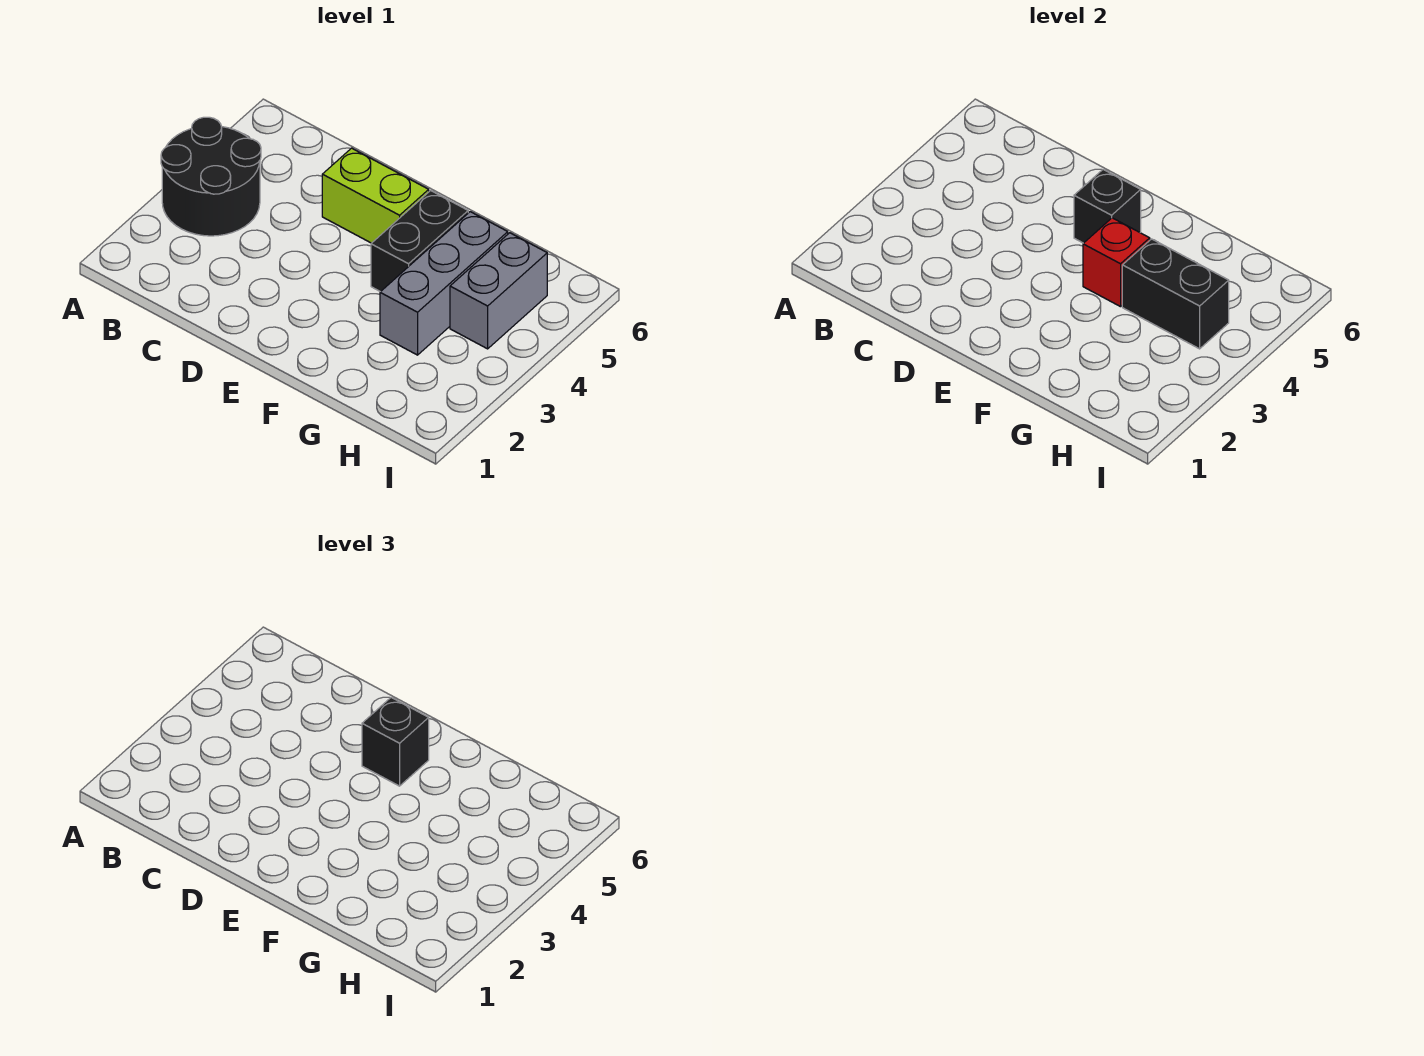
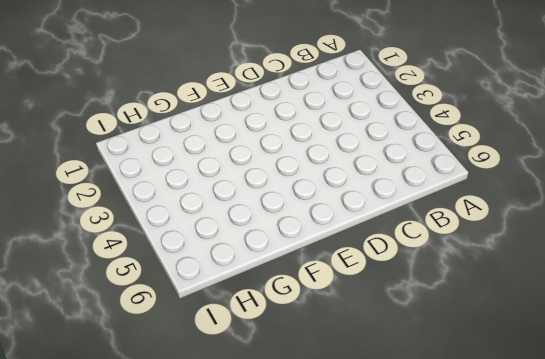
none -> black 2x2 round brick [161,117,261,236]
none -> lime 1x2 brick [322,148,429,243]

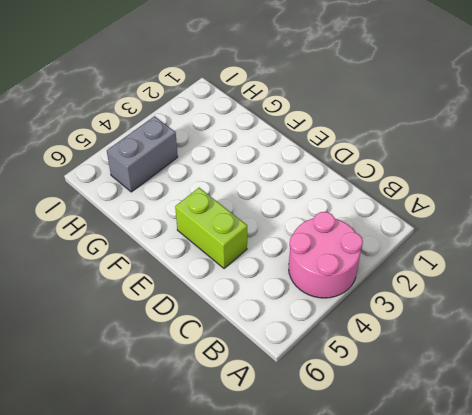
pink 2x2 round brick [289,212,363,298] -> black 2x2 round brick [161,117,261,236]
none -> black 1x2 brick [371,191,468,292]
none -> grey 1x3 brick [380,212,508,355]

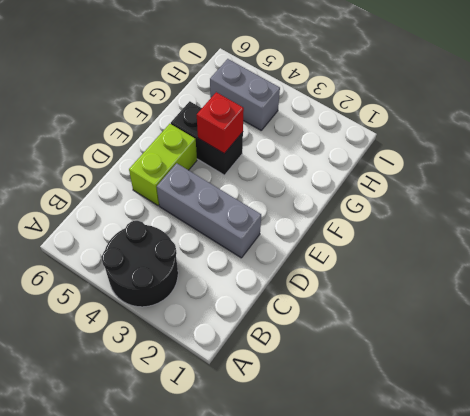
grey 1x3 brick [157,163,261,258] -> grey 1x3 brick moved to [380,212,508,355]
none -> black 1x1 brick [1074,169,1141,243]
none -> black 1x2 brick [1122,239,1229,349]

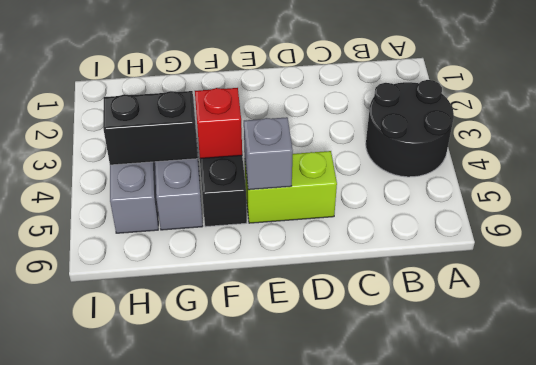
grey 1x1 brick [244,117,293,190] -> black 1x1 brick [1074,169,1141,243]
none -> black 1x1 brick [362,697,429,786]

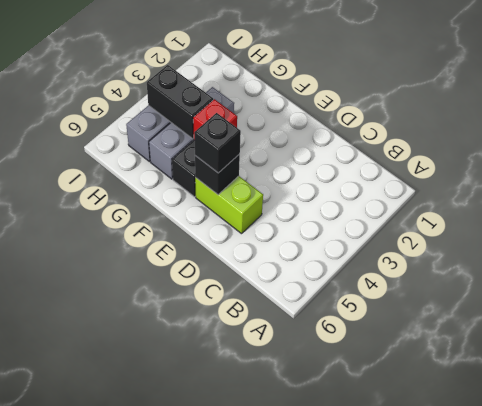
none -> black 2x2 round brick [161,117,261,236]

